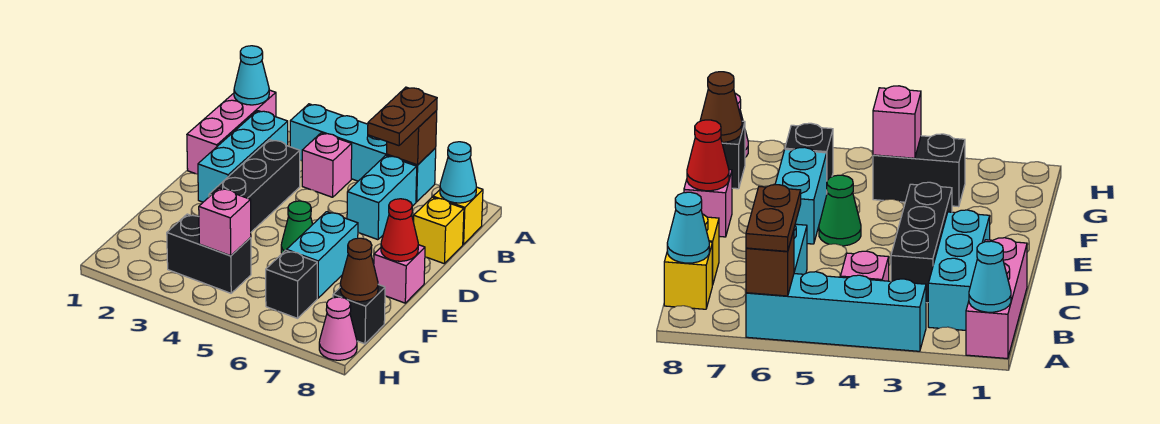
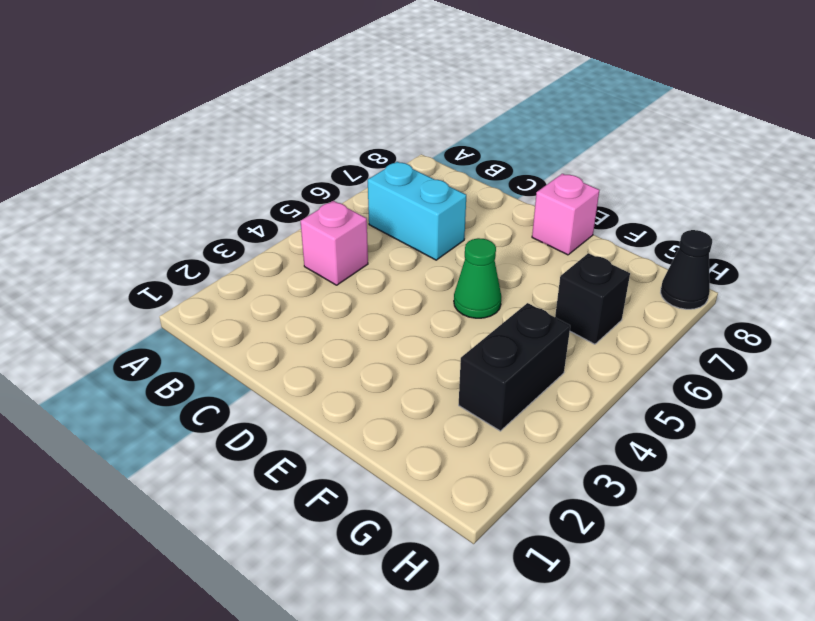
black 1x1 cone [661,230,712,309] -> pink 1x1 cone [319,297,357,360]
none -> pink 1x3 brick [187,90,276,174]
none -> cyan 1x4 brick [290,104,436,202]
none -> cyan 1x3 brick [198,111,288,202]

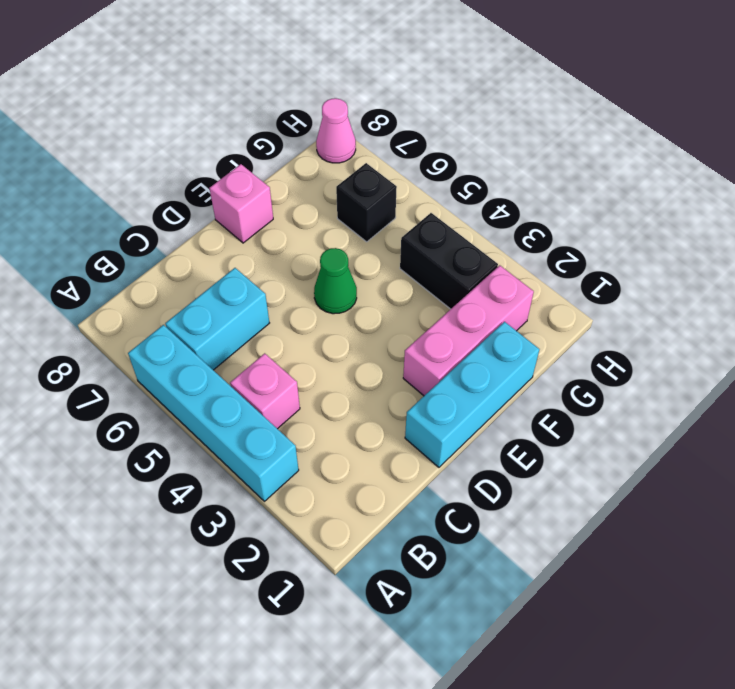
cyan 1x3 brick [405,322,539,467] -> cyan 1x3 brick moved to [198,111,288,202]
pink 1x3 brick [403,265,534,396] -> pink 1x3 brick moved to [187,90,276,174]
none -> yellow 1x1 brick [433,187,483,244]
none -> black 1x3 brick [209,140,300,232]
none -> yellow 1x1 brick [414,197,464,264]

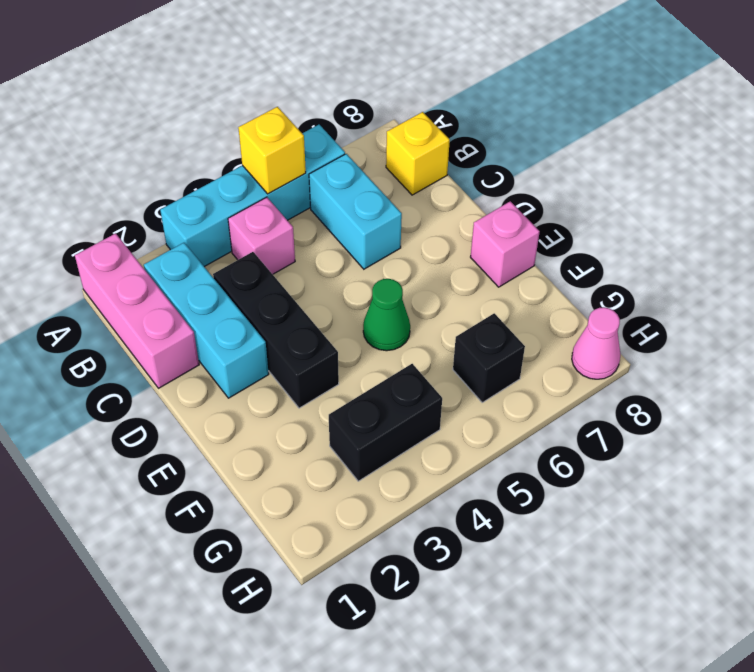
yellow 1x1 brick [238,107,306,194] -> yellow 1x1 brick moved to [414,197,464,264]
none -> cyan 1x2 brick [287,212,358,298]
none -> black 1x1 brick [333,285,385,344]
none -> cyan 1x1 cone [234,46,269,105]

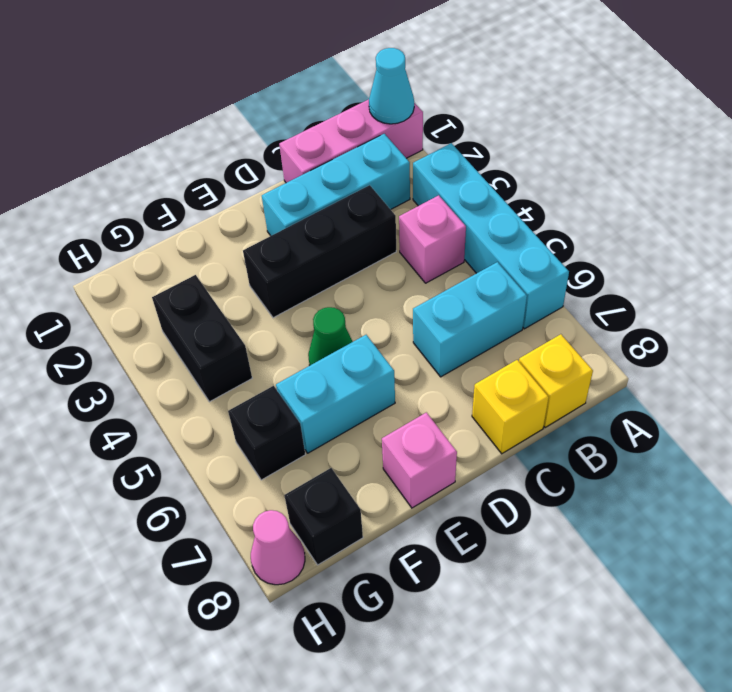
none -> brown 1x1 brick [387,111,437,165]
none -> cyan 1x1 cone [440,142,476,203]
none -> red 1x1 cone [381,199,418,261]

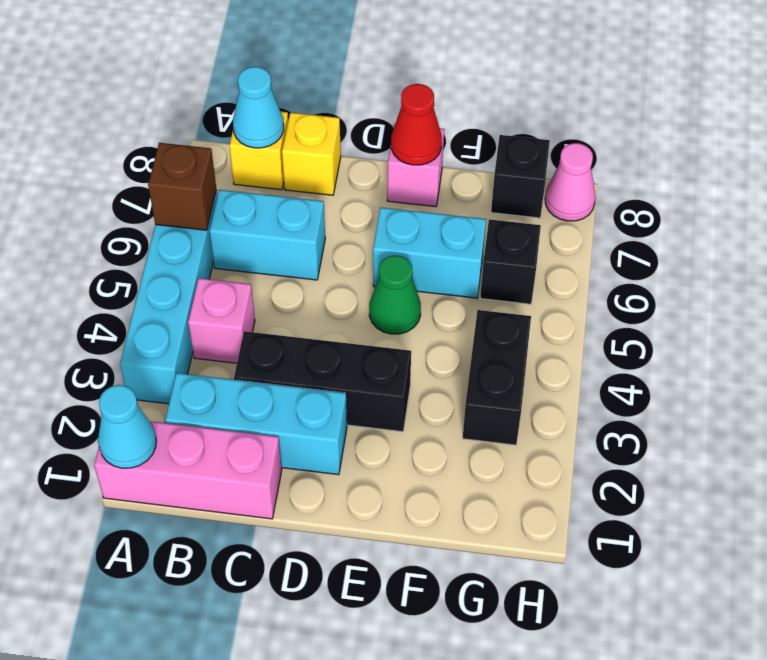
none -> pink 1x1 brick [199,188,251,256]
none -> brown 1x1 cone [340,238,378,302]
none -> brown 1x2 plate [368,87,437,146]

